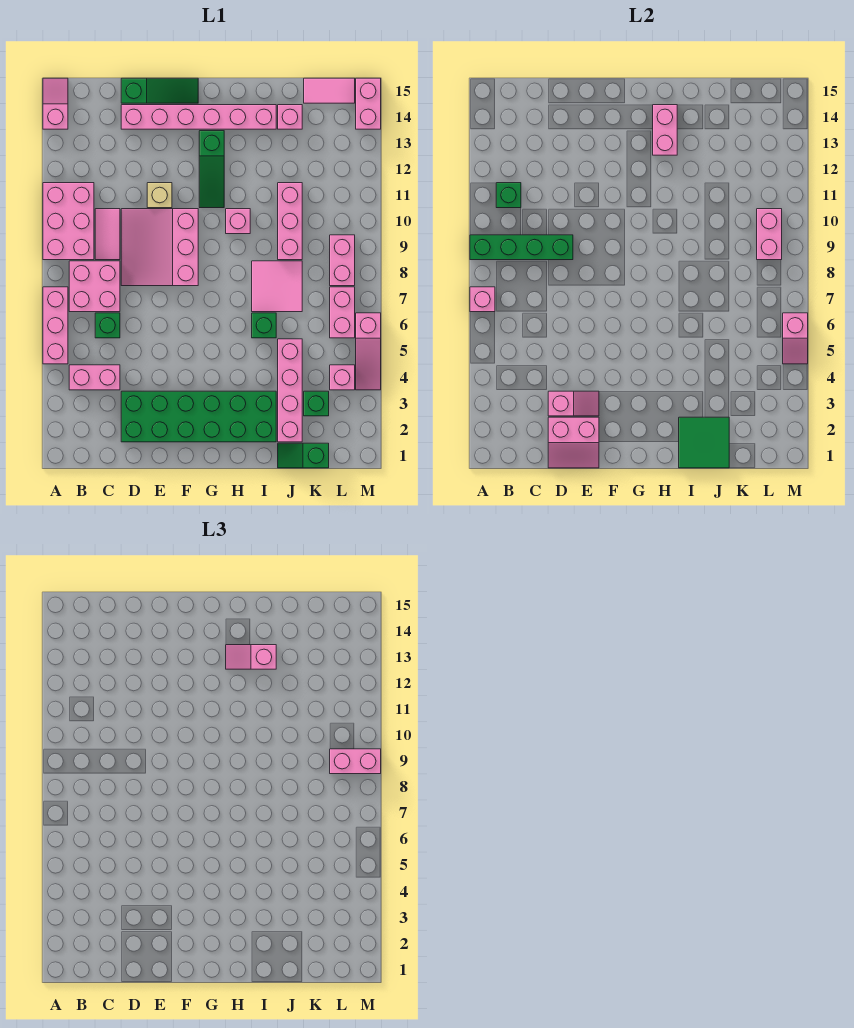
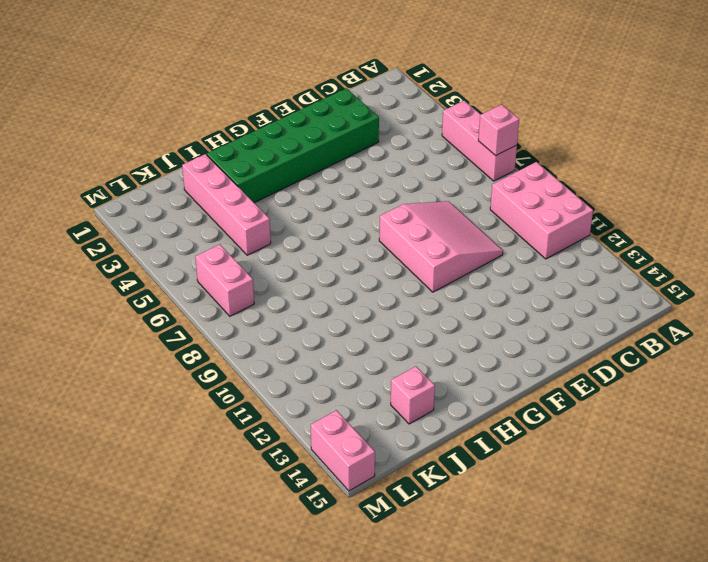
none -> pink 1x2 slope [43,78,68,129]
none -> pink 1x2 brick [69,365,120,390]
none -> pink 2x2 brick [69,261,120,312]
none -> green 1x1 brick [95,313,120,338]

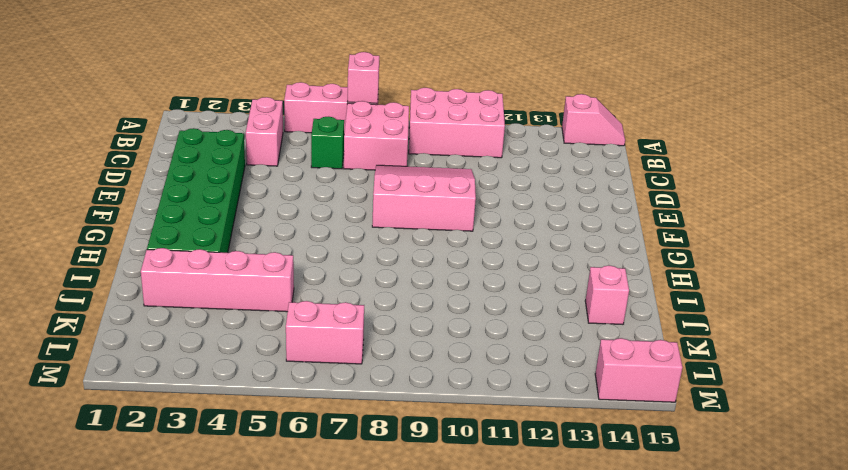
none -> pink 1x2 tile [95,209,120,260]
none -> pink 1x6 brick [121,105,276,129]
none -> green 1x3 slope [121,78,198,103]
none -> tan 1x1 brick [147,183,172,208]

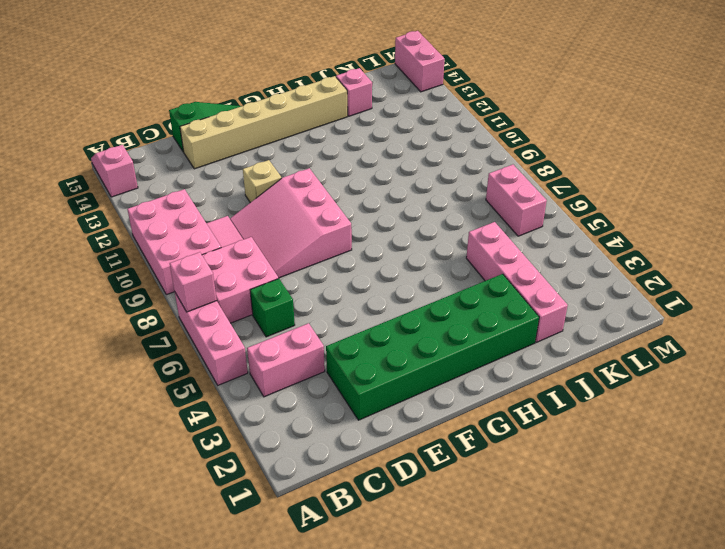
tan 1x6 brick [180,76,348,169] -> pink 1x6 brick [121,105,276,129]
none -> green 1x3 slope [199,131,224,208]
none -> pink 1x1 brick [226,209,250,234]
none -> green 1x1 brick [252,313,276,338]
none -> pink 2x2 tile [252,261,302,312]

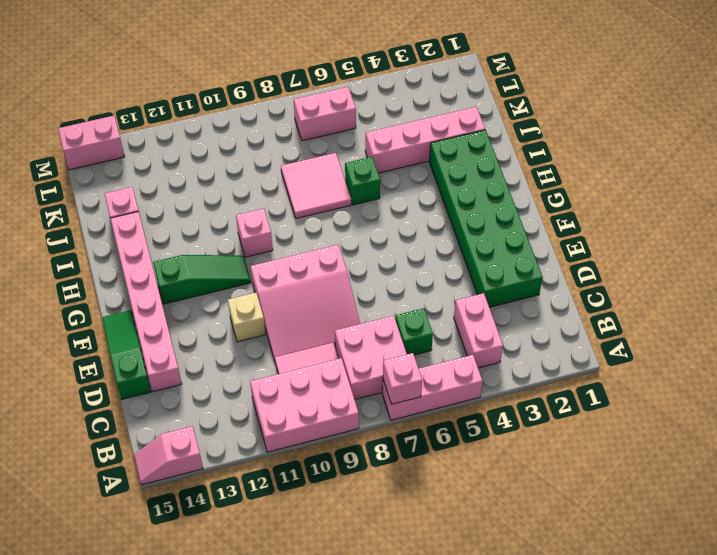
none -> green 1x2 slope [278,443,329,468]
none -> pink 1x3 brick [278,183,302,260]
none -> green 1x1 brick [304,391,329,416]
none -> pink 1x2 tile [304,78,355,103]

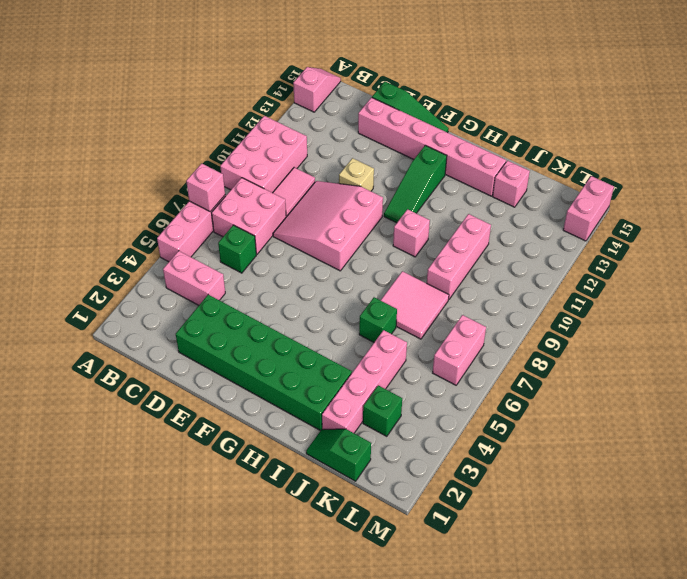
none -> pink 1x2 tile [304,78,355,103]
none -> pink 1x1 brick [330,365,355,390]
none -> pink 1x2 brick [330,235,355,286]
none -> pink 1x3 slope [356,313,381,390]

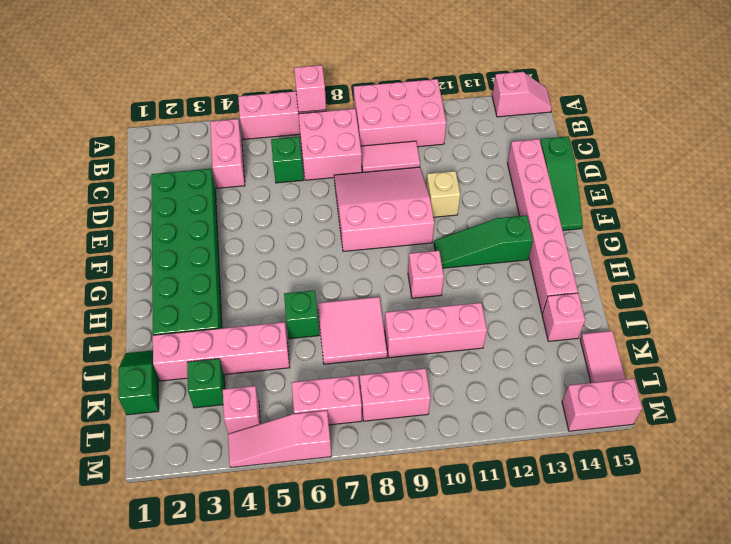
none -> green 1x4 brick [470,235,573,260]
none -> green 1x1 brick [496,183,521,208]
none -> pink 2x2 slope [548,417,599,468]
none -> pink 1x2 slope [548,391,599,416]

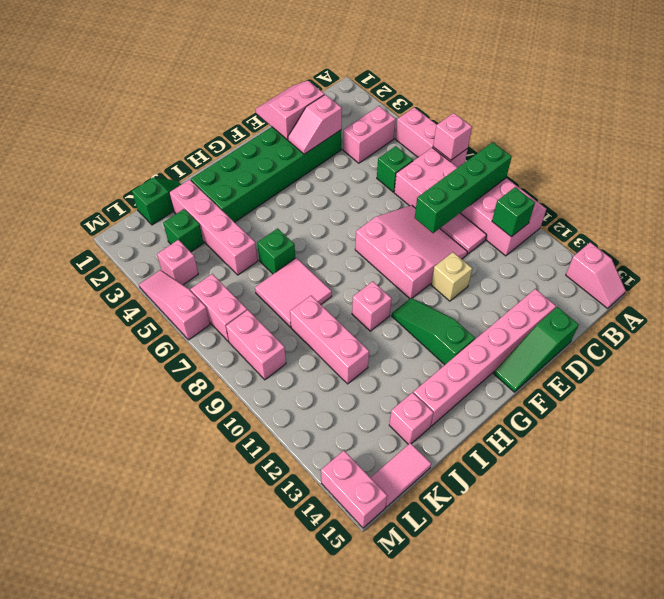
none -> pink 1x2 brick [653,105,677,155]
none -> green 2x2 tile [679,417,729,468]
none -> pink 1x2 brick [757,209,782,260]
none -> pink 1x2 slope [783,313,808,364]

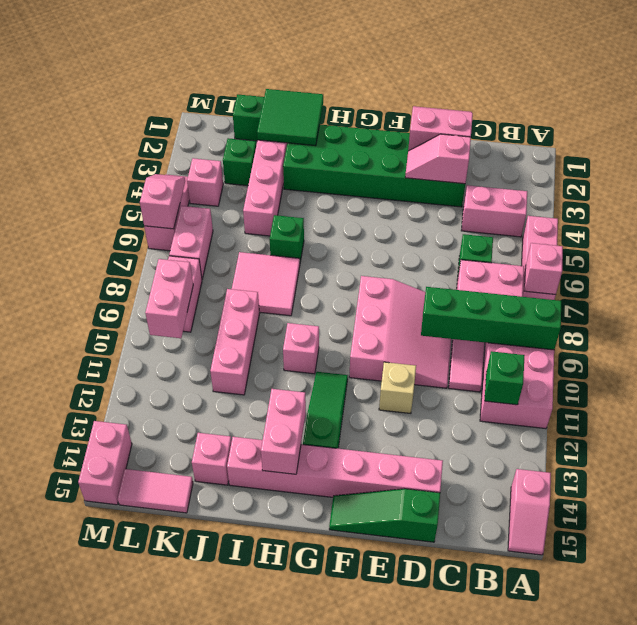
none -> pink 1x2 slope [226,645,276,669]
none -> pink 1x2 brick [330,749,381,774]

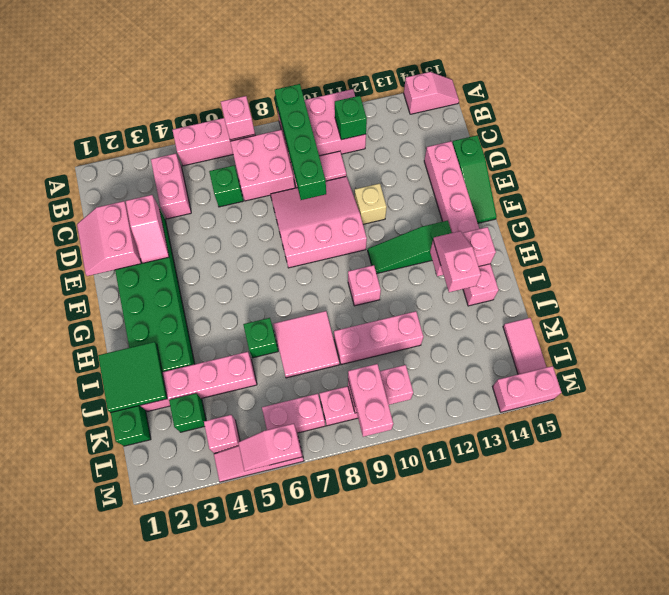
none -> pink 1x1 brick [278,105,302,129]

